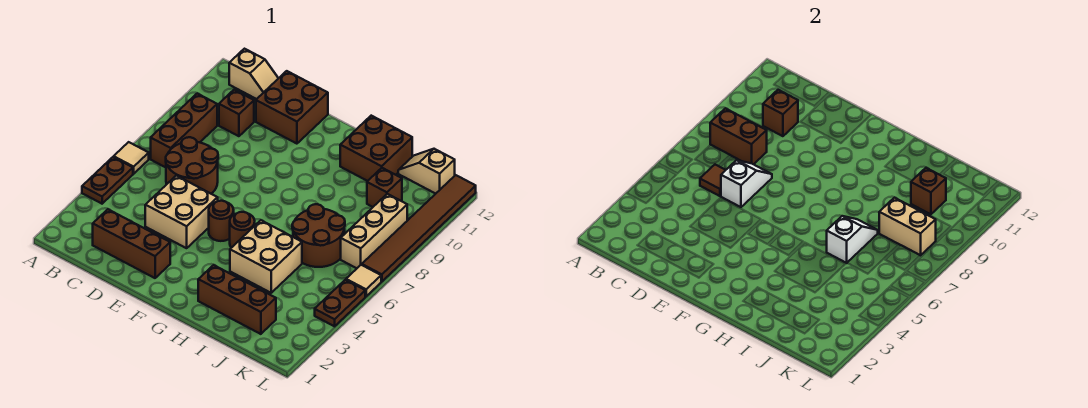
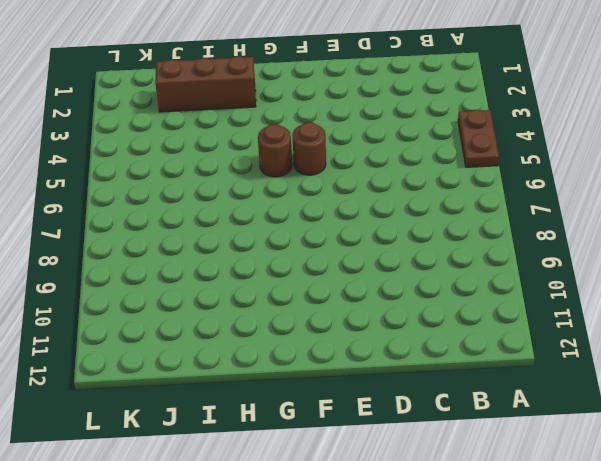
none -> tan 1x1 tile [114,142,149,174]
none -> brown 1x3 brick [151,94,217,167]
none -> tan 1x2 slope [229,49,278,99]

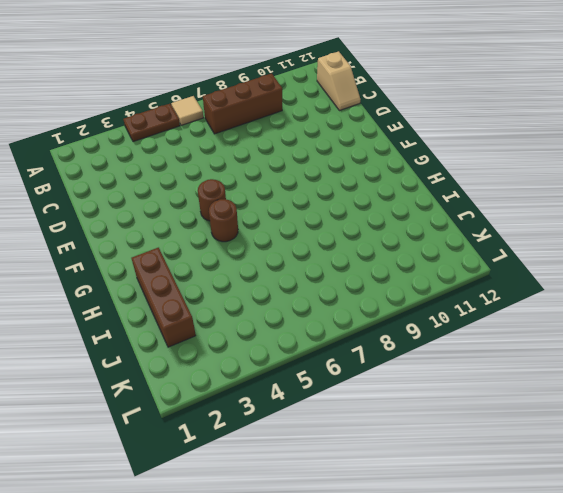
none -> brown 1x3 brick [93,209,170,278]
none -> brown 2x2 round brick [166,137,218,194]
none -> brown 1x1 brick [219,90,254,136]

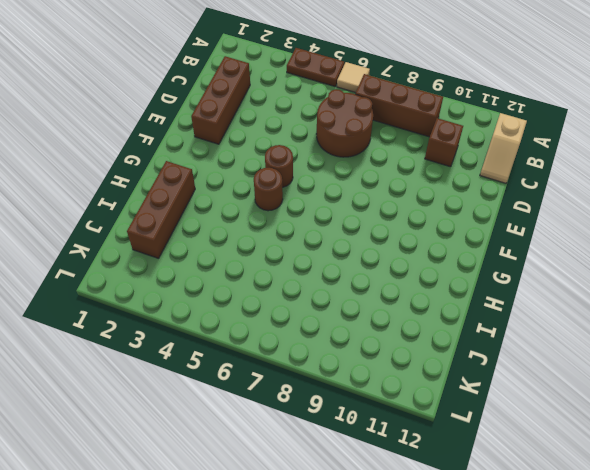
none -> tan 2x2 brick [145,176,218,248]
none -> brown 2x2 brick [256,71,328,144]
none -> tan 2x2 brick [230,220,302,293]

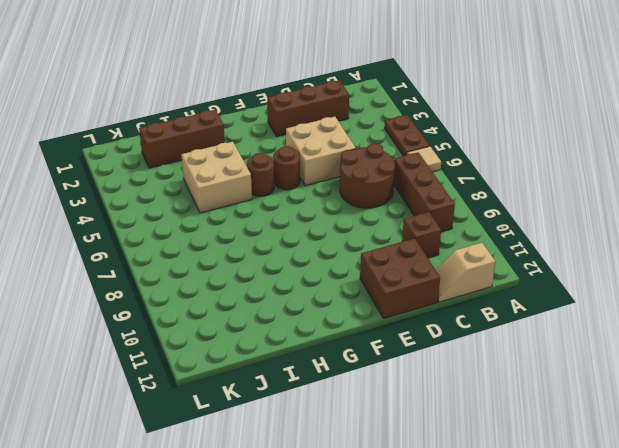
none -> brown 2x2 brick [340,116,412,181]
none -> brown 2x2 round brick [292,204,345,267]
none -> brown 1x1 brick [367,168,402,207]

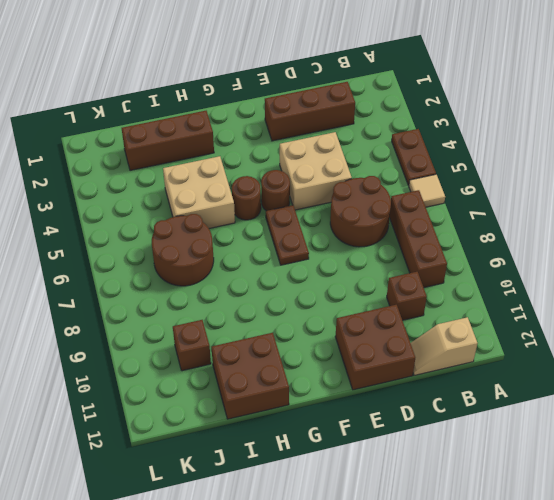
brown 1x2 plate [266,205,309,265] -> brown 1x2 plate moved to [315,280,365,326]
none -> tan 1x2 slope [398,149,455,194]
none -> tan 1x3 brick [341,194,407,268]
none -> tan 1x1 tile [346,265,381,296]

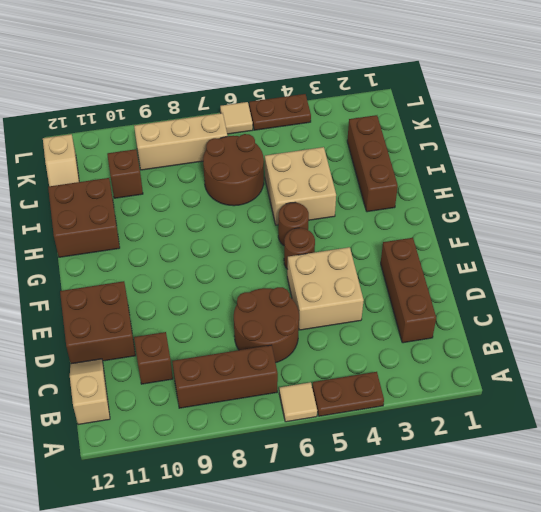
none -> brown 1x6 tile [362,175,476,282]
none -> brown 1x2 brick [710,108,767,164]
none -> brown 1x1 tile [700,165,725,196]

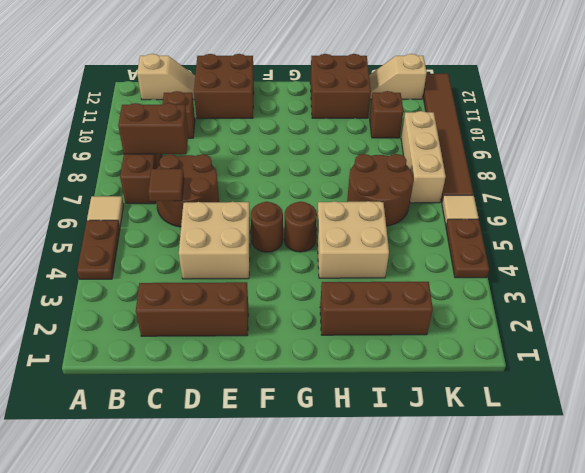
none -> brown 1x1 brick [763,90,798,136]
none -> white 1x2 slope [721,160,772,207]
none -> white 1x2 slope [827,216,878,263]

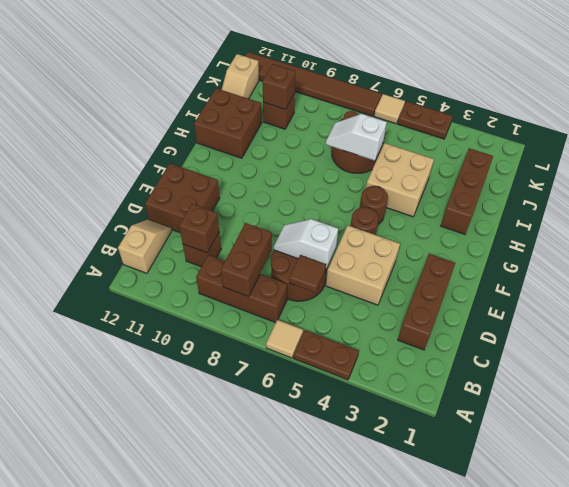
none -> tan 1x3 brick [341,194,407,268]
none -> tan 1x2 brick [879,198,936,255]

